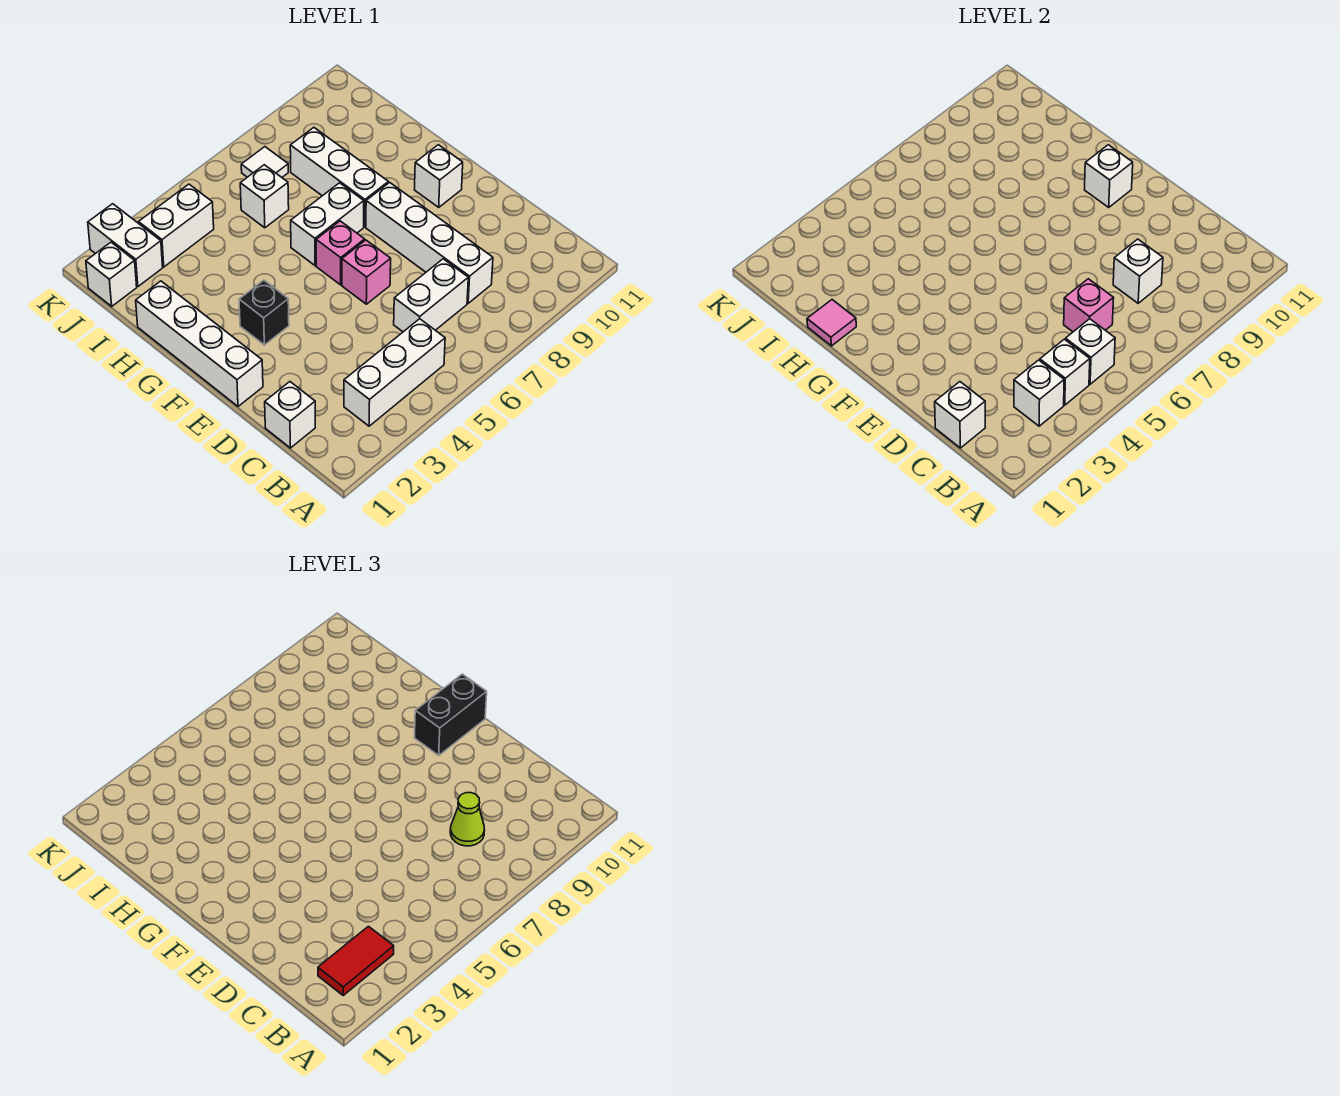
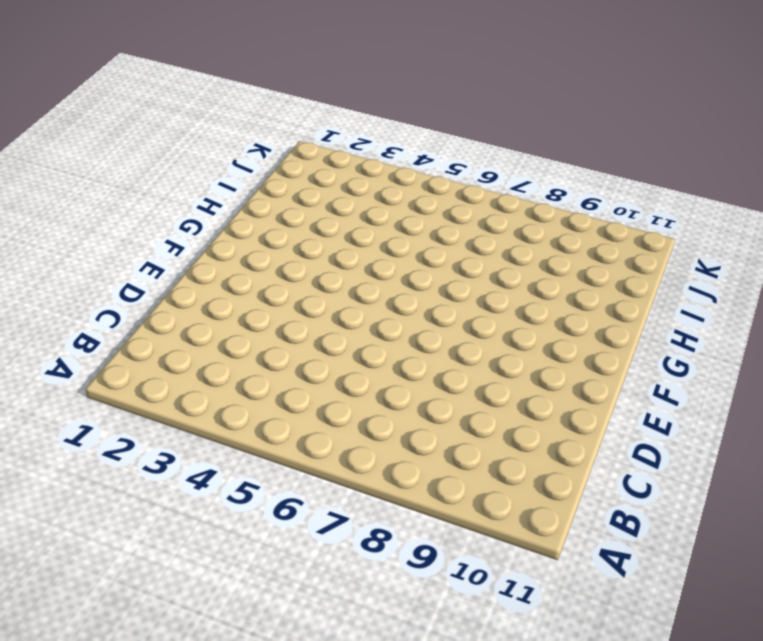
none -> white 1x3 brick [344,319,445,426]
none -> white 1x1 brick [265,382,315,448]
none -> white 1x2 brick [394,259,468,332]

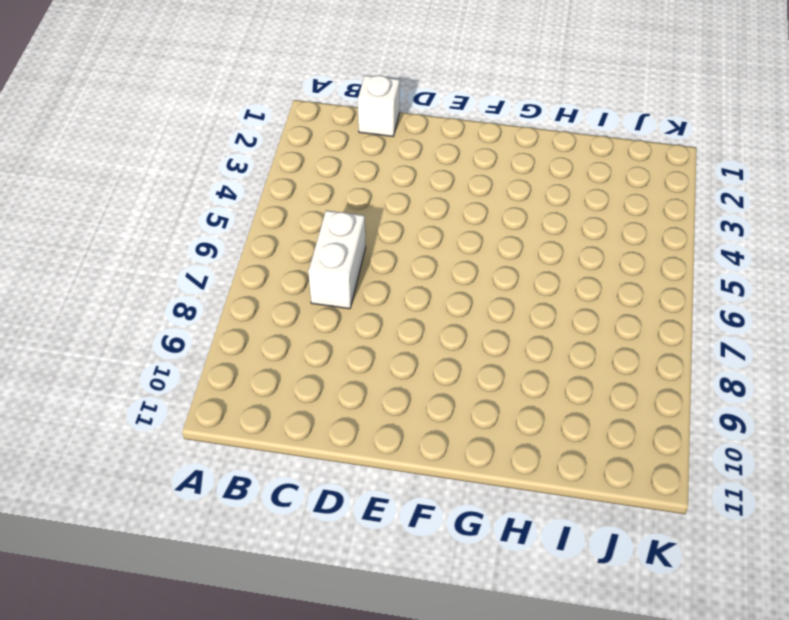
none -> white 1x3 brick [344,319,445,426]
none -> white 1x4 brick [366,182,493,303]
none -> white 1x4 brick [136,281,263,406]

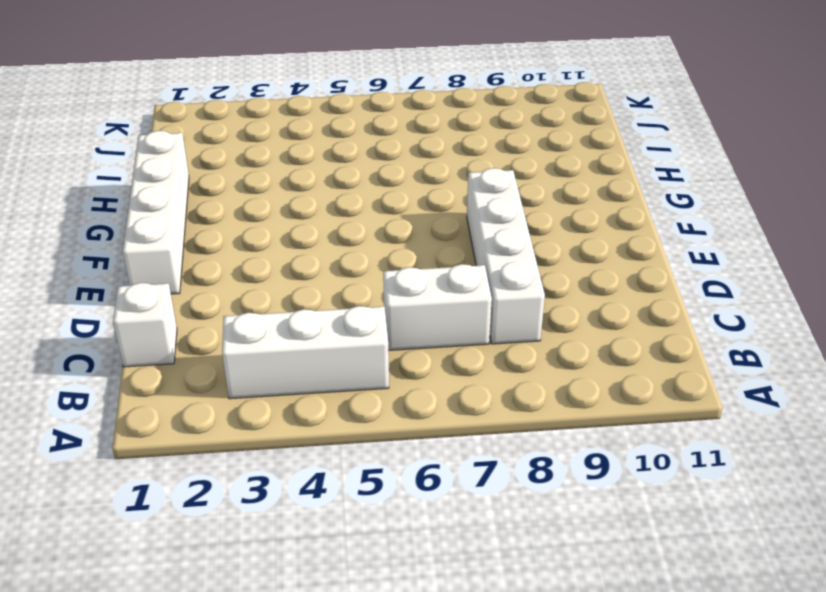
none -> pink 1x1 brick [342,240,391,304]
none -> black 1x1 brick [239,280,289,345]
none -> pink 1x1 brick [316,221,365,285]

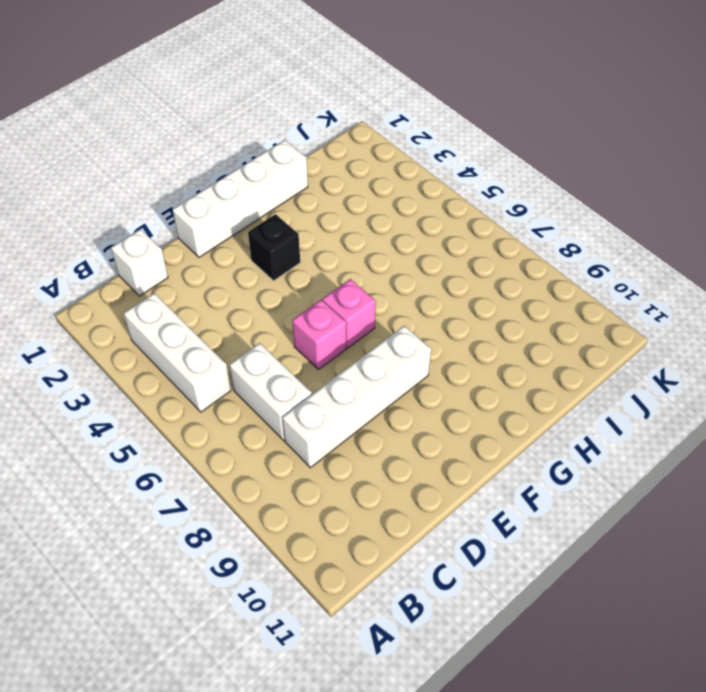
none -> white 1x1 brick [415,145,463,207]
none -> white 1x2 brick [291,183,364,266]
none -> white 1x3 brick [290,128,388,227]

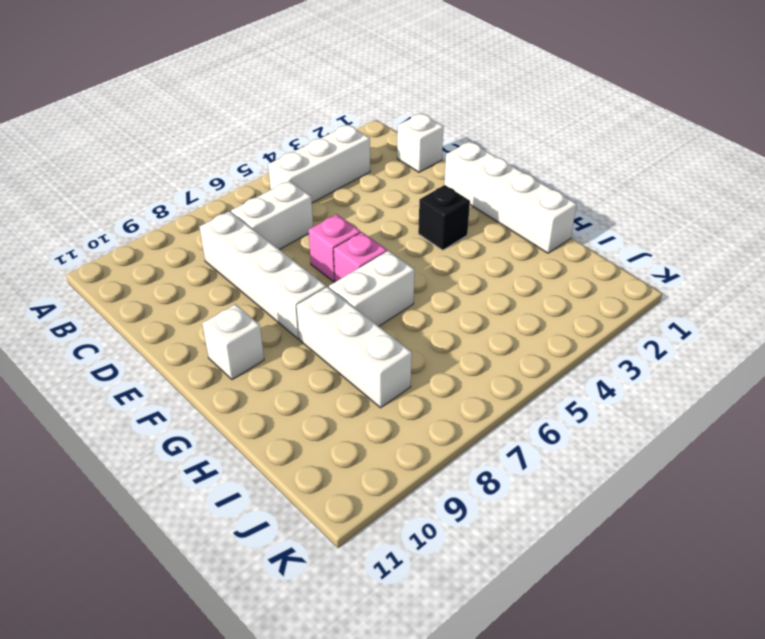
none -> white 1x1 brick [240,165,289,228]
none -> white 1x1 brick [86,242,137,306]
none -> white 1x2 brick [88,204,163,287]

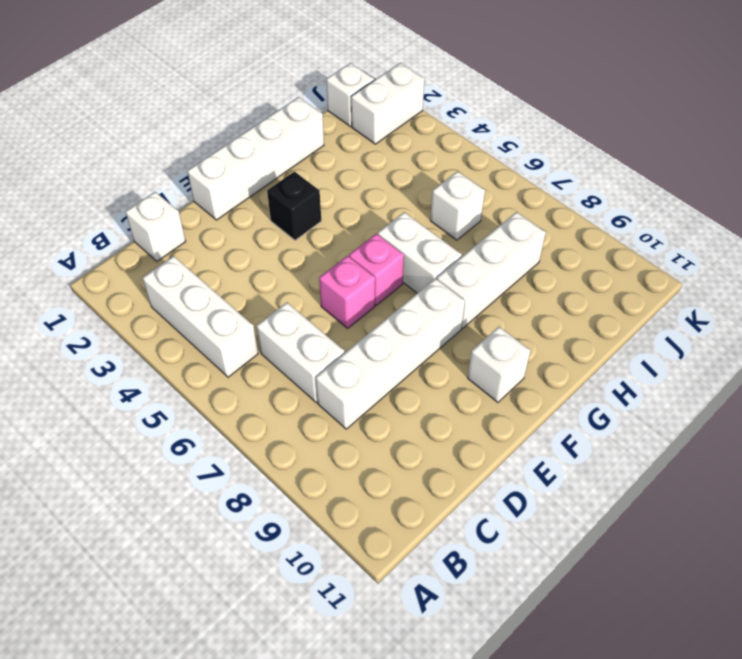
none -> white 1x2 brick [139,184,214,267]
none -> white 1x1 tile [241,147,288,177]
none -> white 1x1 brick [1014,360,1064,426]

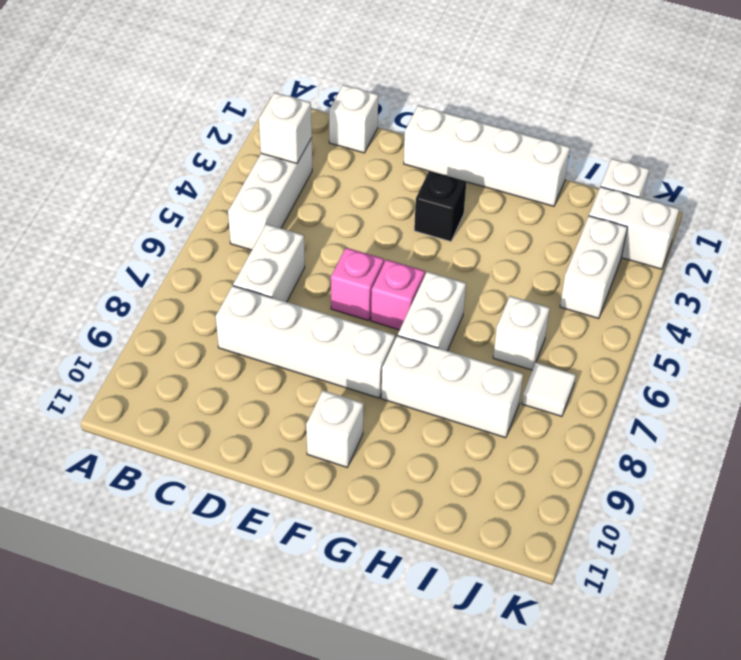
none -> white 1x1 brick [1040,339,1090,405]
none -> white 1x1 brick [1065,319,1115,384]
none -> white 1x1 brick [935,382,985,448]

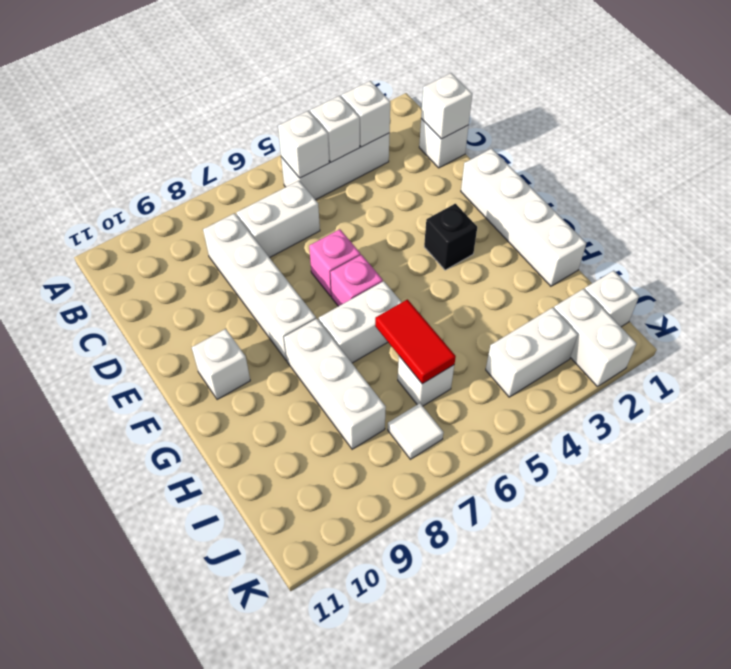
red 1x2 tile [375,299,456,384] -> red 1x2 tile turned to [318,926,394,995]
none -> pink 1x1 brick [1064,279,1114,332]
none -> white 1x1 brick [1113,239,1163,303]
none -> white 1x1 brick [1085,145,1133,207]

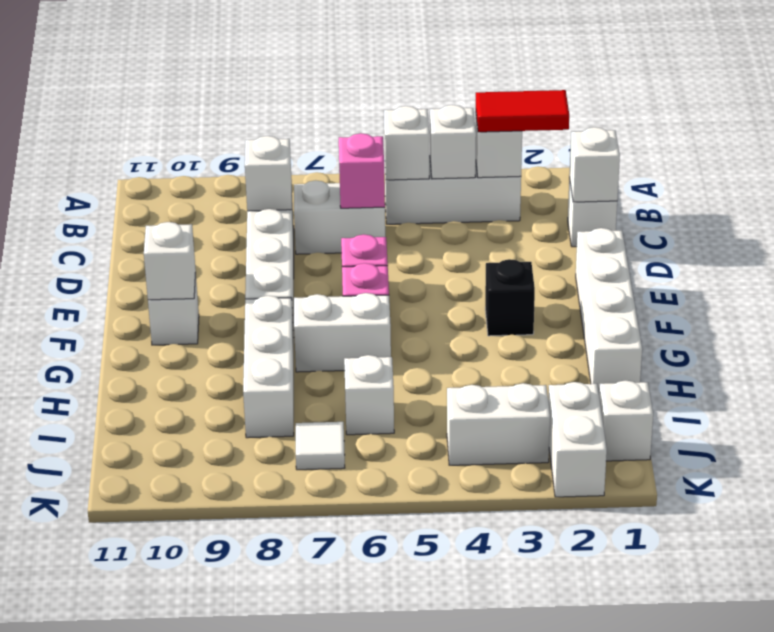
none -> pink 1x1 tile [807,300,856,346]
none -> lime 1x1 cone [450,793,485,846]
none -> black 1x2 brick [415,674,487,755]

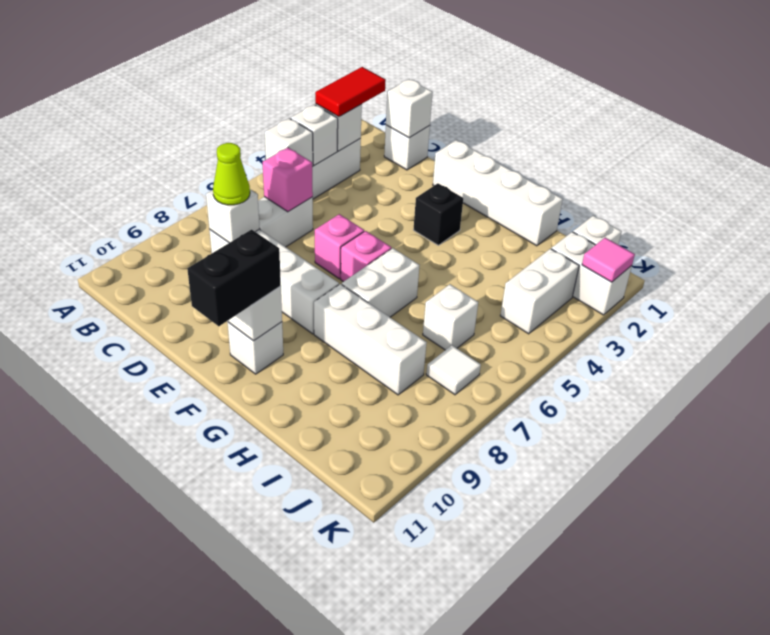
pink 1x1 tile [582,238,635,282] -> pink 1x1 tile moved to [807,300,856,346]

